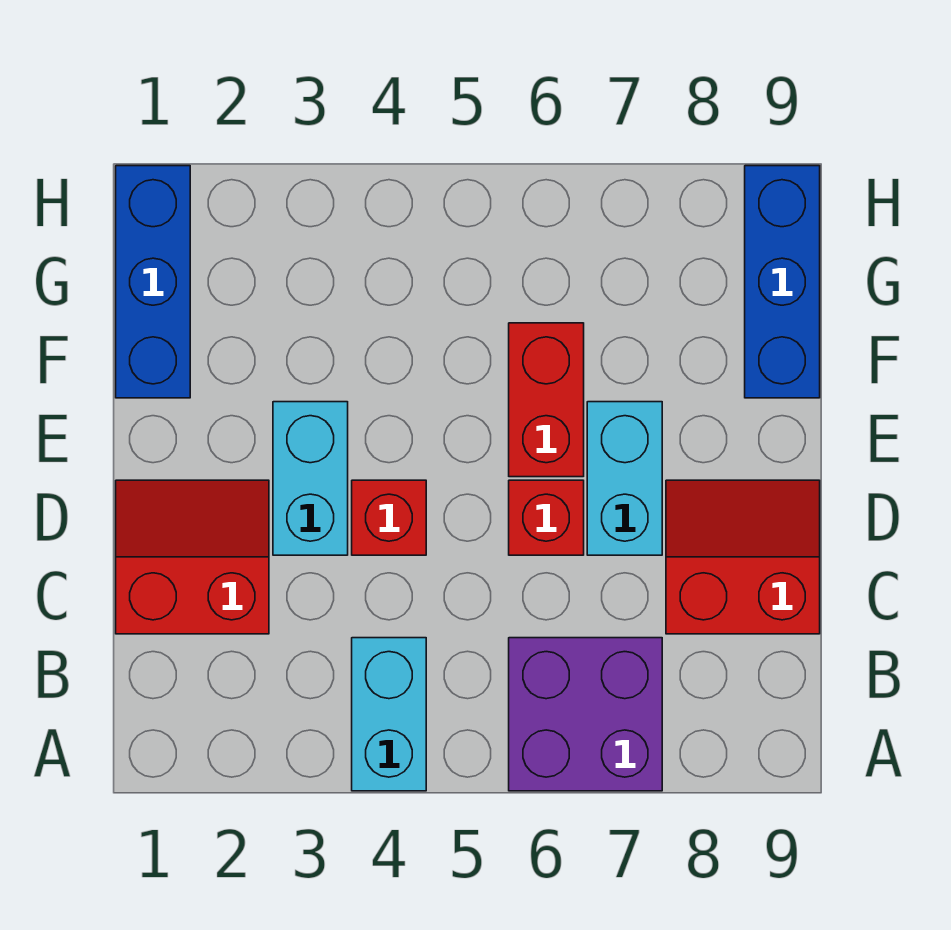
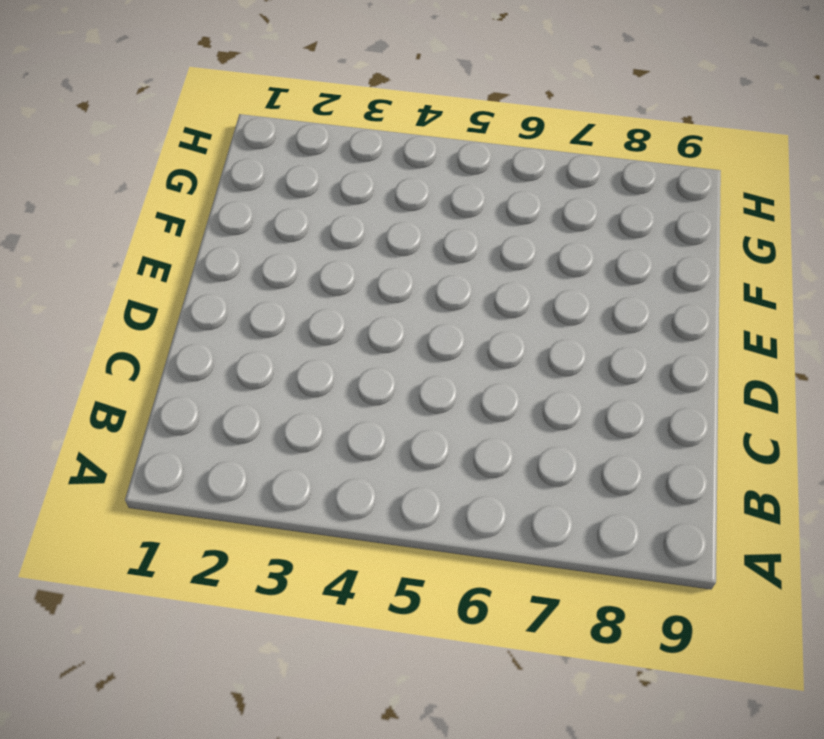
none -> cyan 1x2 brick [352,638,426,791]
none -> purple 2x2 brick [509,638,662,791]

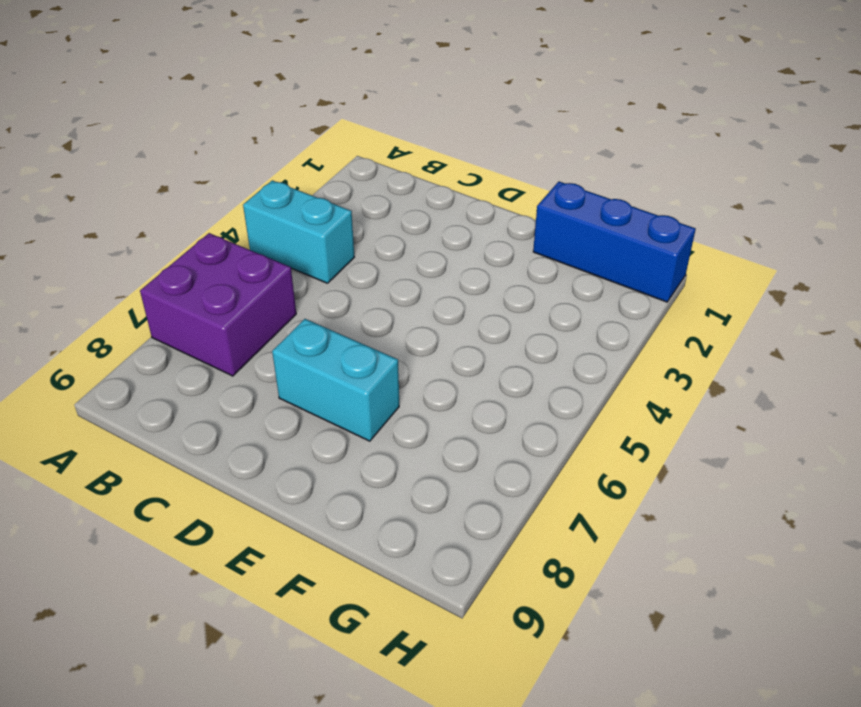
none -> red 2x2 slope [116,480,269,634]
none -> red 2x2 slope [666,480,820,634]

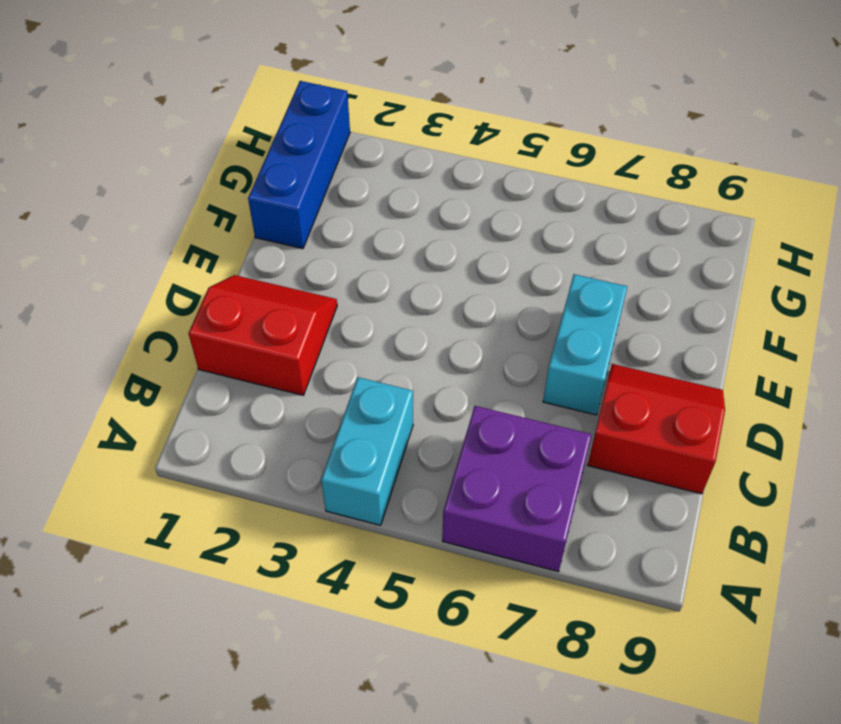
none -> cyan 1x2 brick [273,402,348,555]
none -> red 1x1 brick [352,480,426,555]

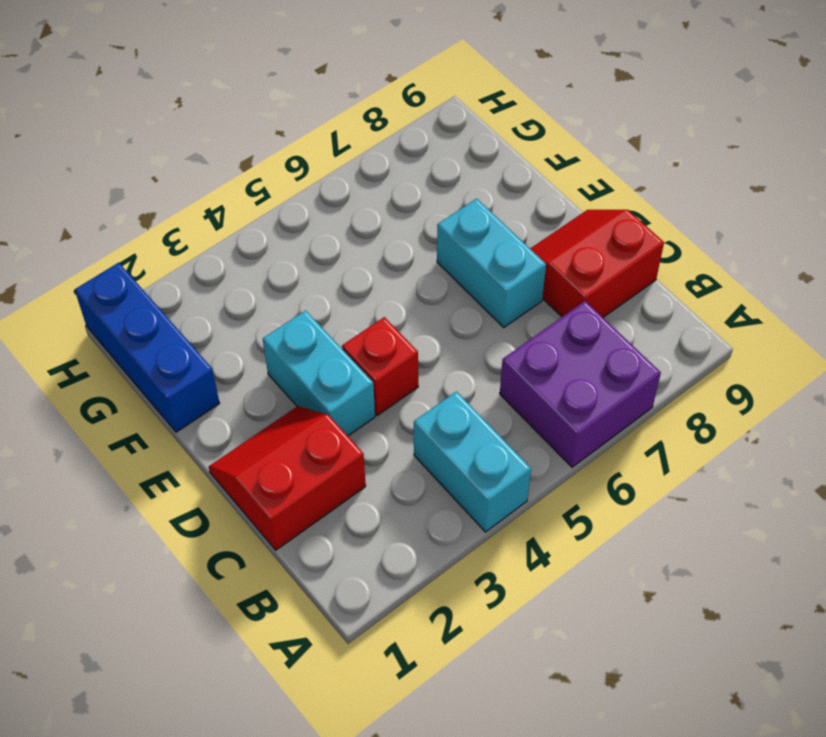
none -> red 1x1 brick [509,480,584,555]
none -> red 1x2 brick [509,323,584,477]

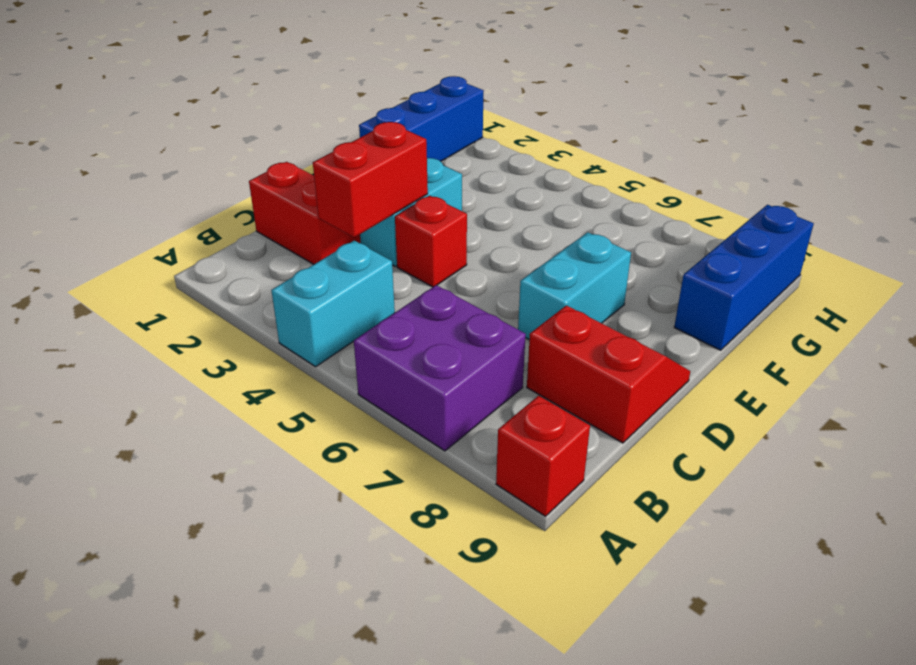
red 1x1 brick [496,396,590,516] -> red 1x1 brick moved to [509,480,584,555]
red 1x2 brick [313,122,428,237] -> red 1x2 brick moved to [509,323,584,477]

